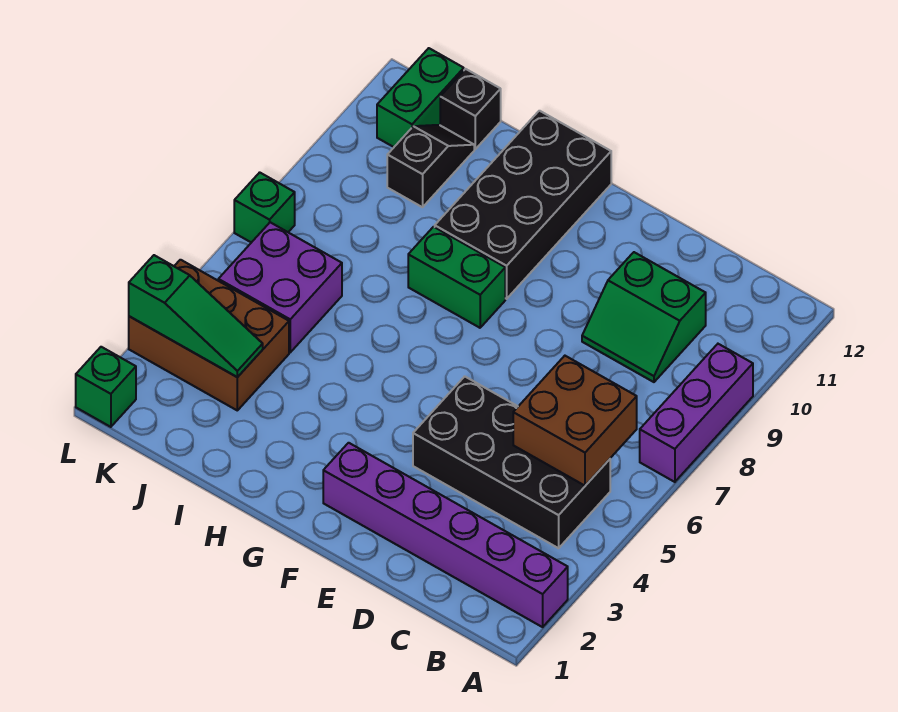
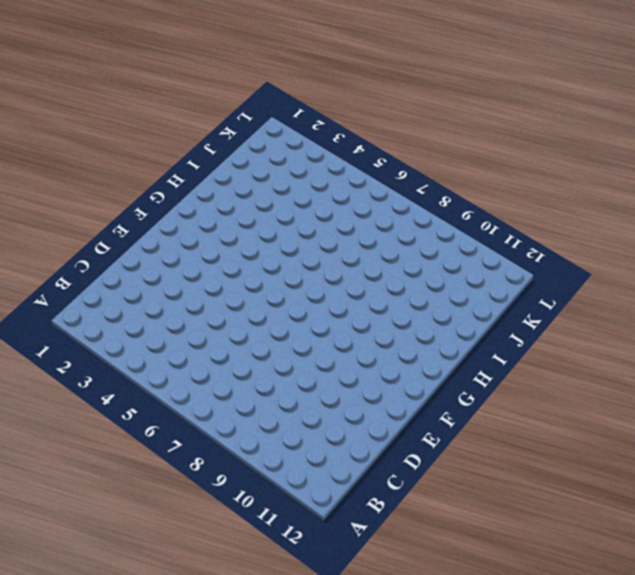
none -> purple 1x6 brick [323,443,568,627]
none -> purple 1x3 brick [640,344,753,482]
none -> black 2x4 brick [413,376,610,548]

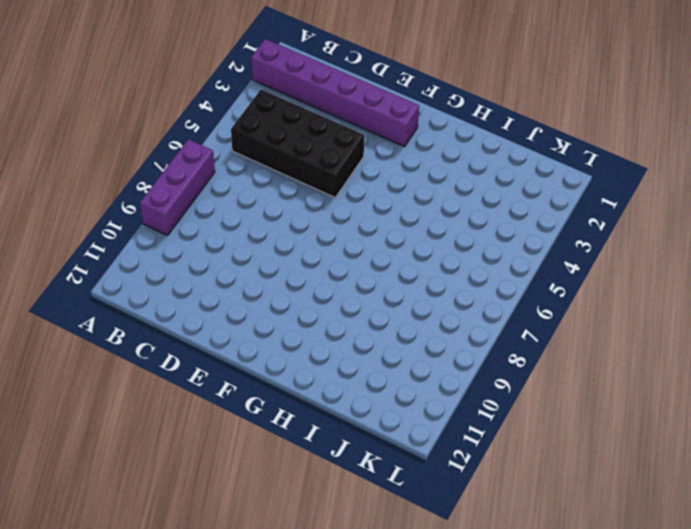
none -> green 2x2 slope [582,252,706,382]
none -> green 1x2 brick [408,227,505,328]
none -> black 2x4 brick [435,111,611,299]

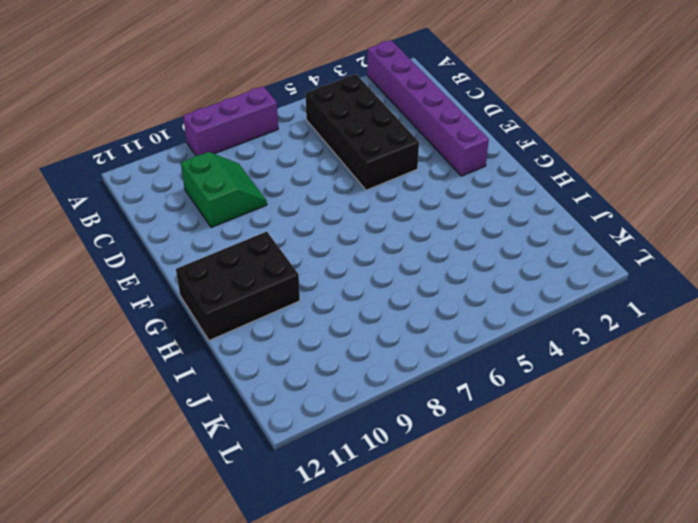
black 2x3 brick [176,232,300,340] -> black 2x4 brick [435,111,611,299]
none -> green 1x2 brick [408,227,505,328]
none -> brown 2x3 brick [129,260,289,410]
none -> purple 2x2 brick [218,222,342,352]

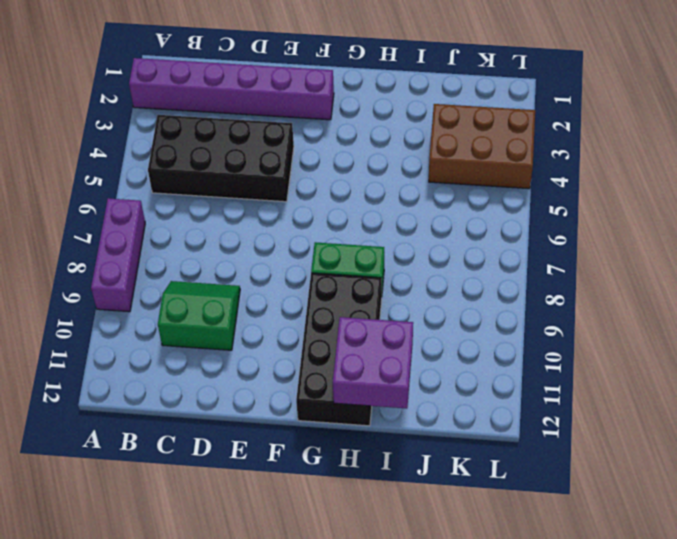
purple 2x2 brick [333,317,413,408] -> purple 2x2 brick moved to [218,222,342,352]
none -> black 1x2 slope [387,125,474,207]
none -> black 1x1 brick [440,69,501,149]
none -> green 1x2 brick [377,48,464,147]

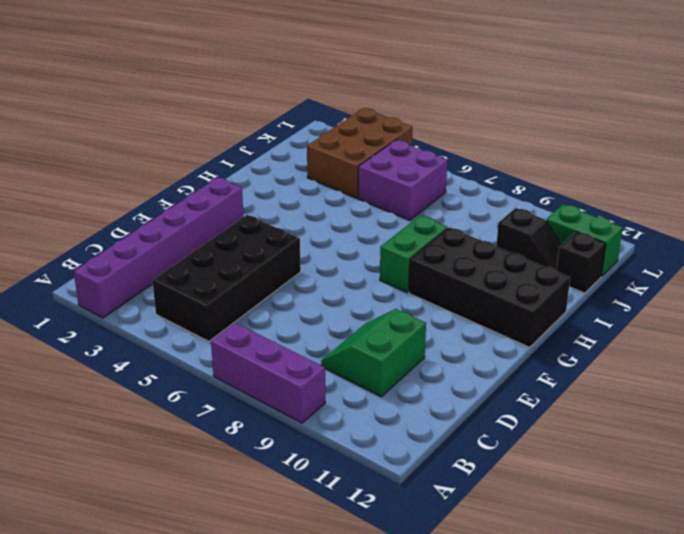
none -> green 1x1 brick [76,347,136,427]
none -> green 1x1 brick [234,172,295,243]
none -> brown 2x2 brick [513,356,637,486]

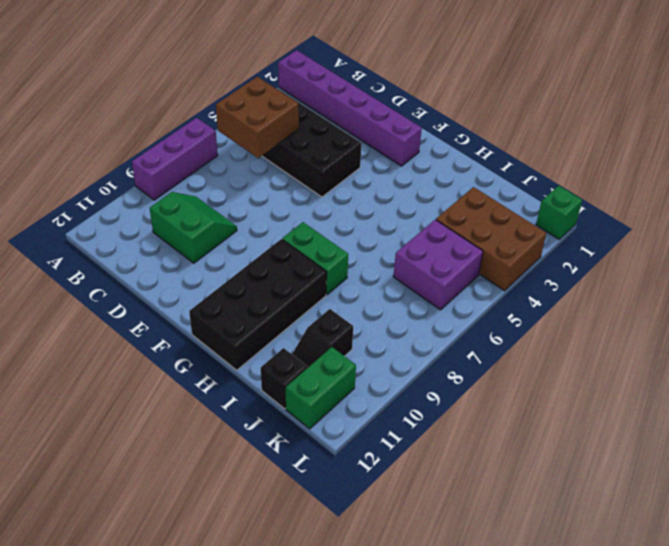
none -> green 1x1 brick [234,172,295,243]
none -> green 1x3 slope [129,255,263,377]

